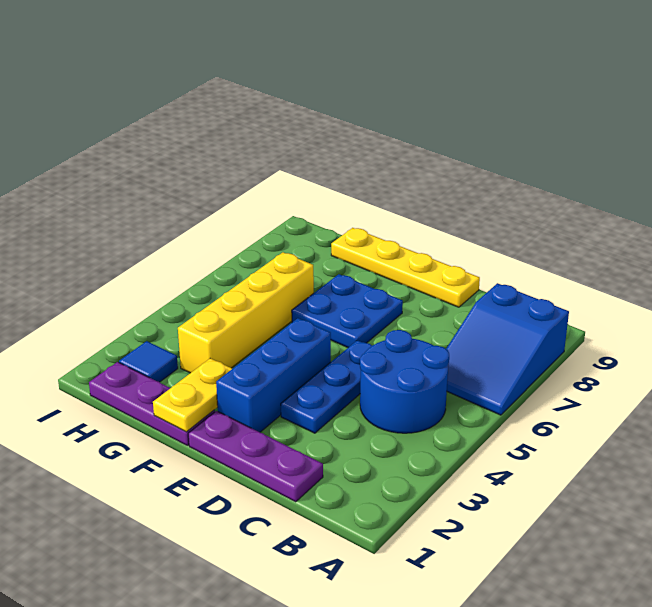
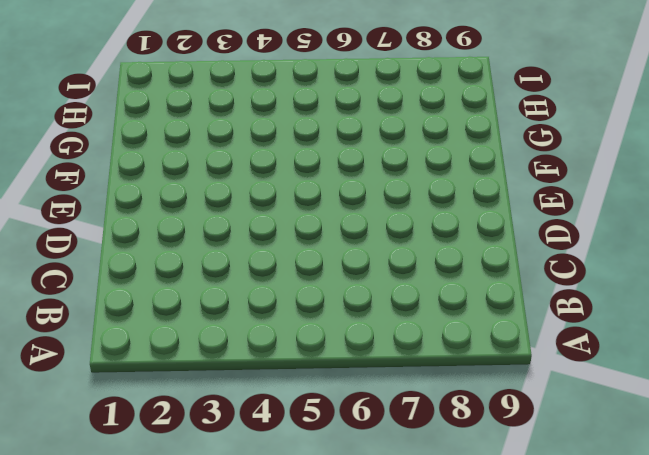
none -> blue 2x3 slope [446,283,569,415]
none -> blue 2x2 round brick [360,330,449,433]

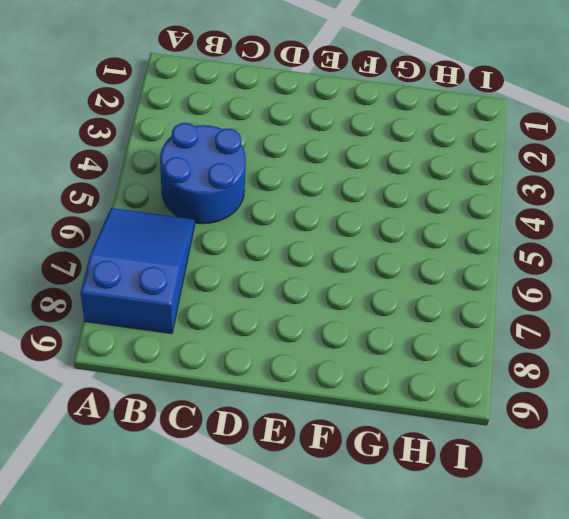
none -> purple 1x3 plate [188,411,323,502]
none -> blue 1x3 plate [281,340,372,433]

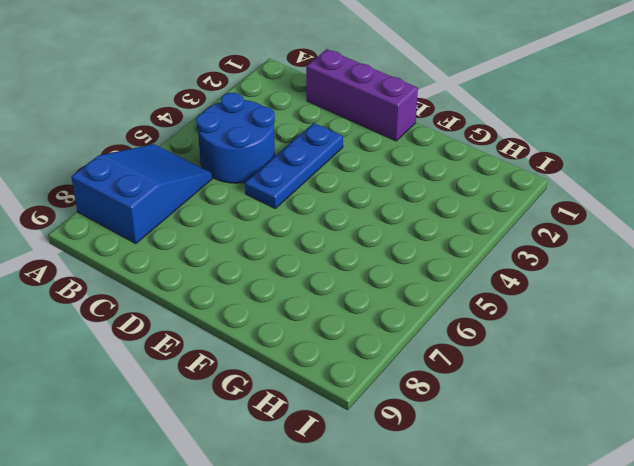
purple 1x3 brick [306,49,418,141] -> purple 1x3 plate [188,411,323,502]
none -> yellow 1x4 plate [331,228,480,307]
none -> blue 1x3 brick [216,318,331,432]

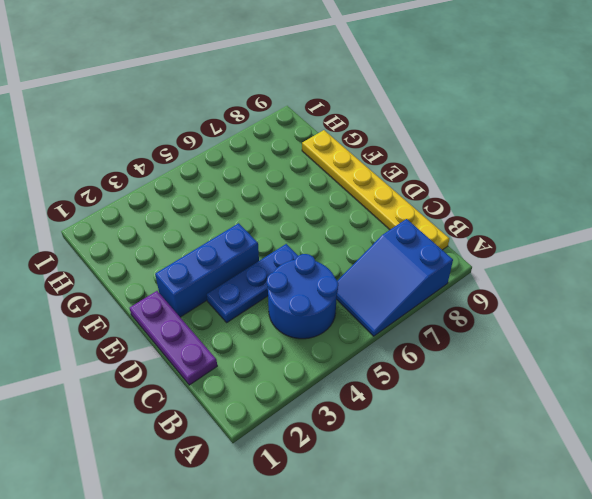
yellow 1x6 plate [302,130,449,250] -> yellow 1x4 plate [331,228,480,307]
none -> blue 2x2 plate [292,274,403,347]
none -> purple 1x3 plate [89,362,215,446]

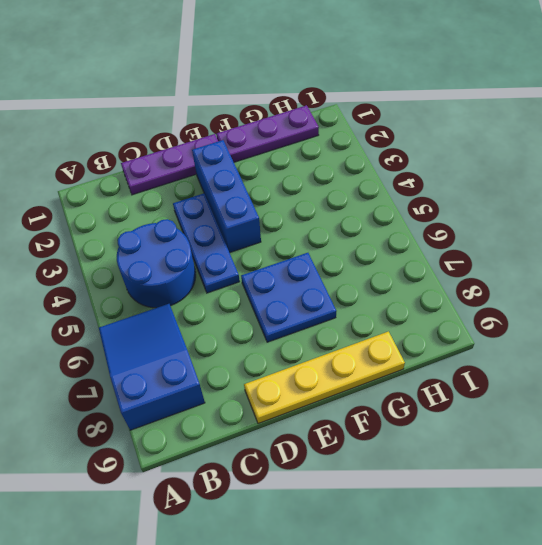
none -> yellow 1x4 brick [178,252,314,373]
none -> blue 1x1 tile [119,341,178,382]

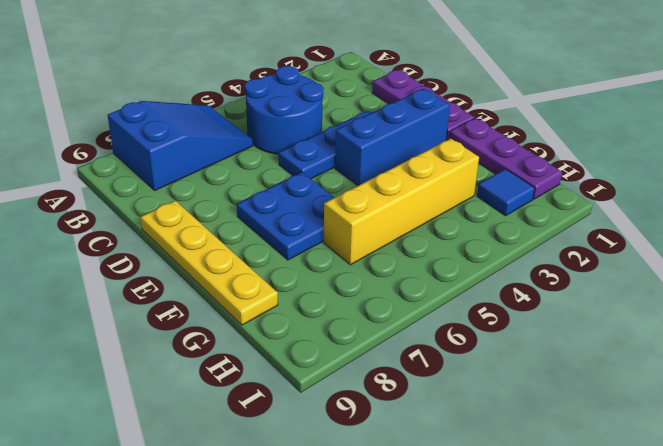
none -> yellow 1x2 plate [153,358,232,432]

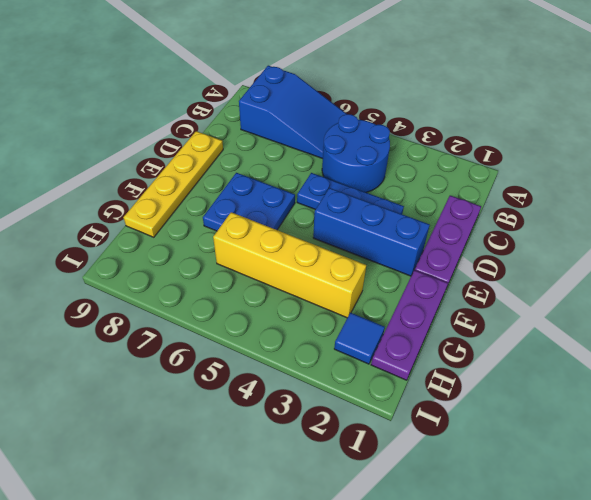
none -> yellow 1x2 plate [153,358,232,432]

